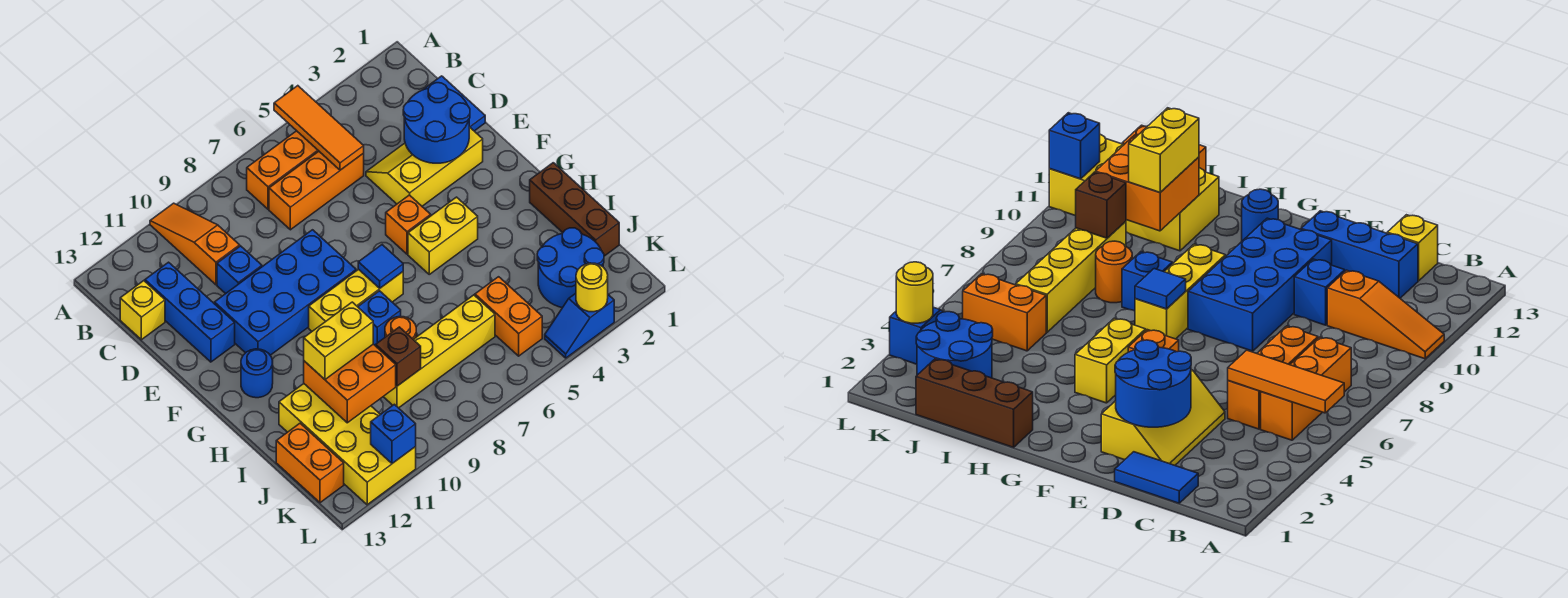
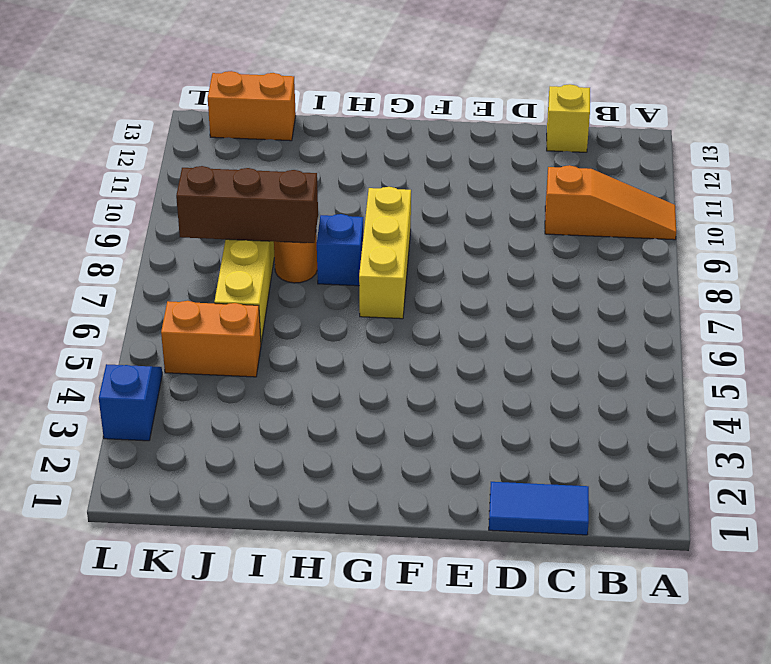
brown 1x3 brick [176,166,318,243] -> brown 1x3 brick moved to [530,163,619,256]
none -> orange 1x3 brick [247,131,318,209]
none -> orange 1x3 brick [269,151,364,230]
none -> blue 1x3 brick [145,262,235,362]
none -> yellow 2x3 slope [366,127,483,206]

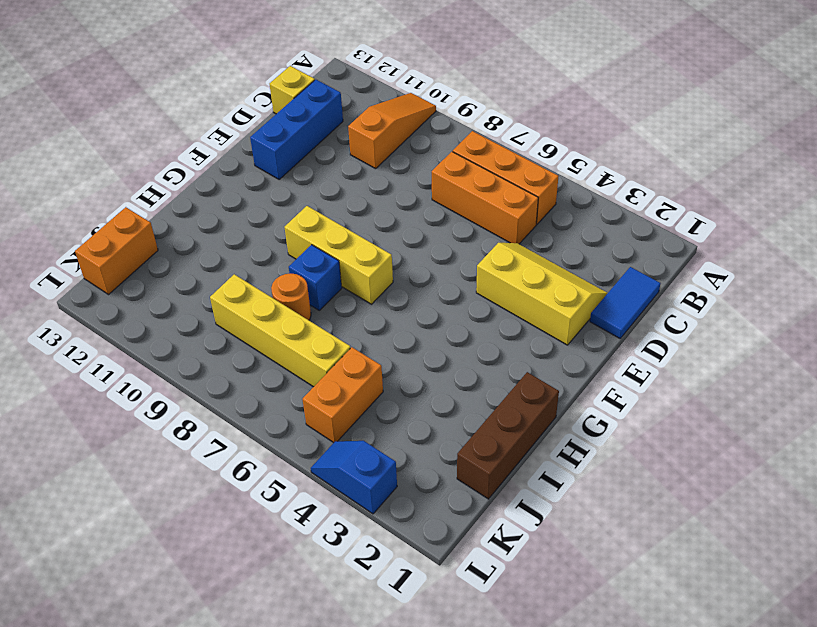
none -> blue 1x1 brick [217,246,262,294]
none -> blue 2x4 brick [214,230,356,355]
none -> orange 1x1 brick [386,195,431,254]
none -> yellow 1x2 brick [408,197,478,274]

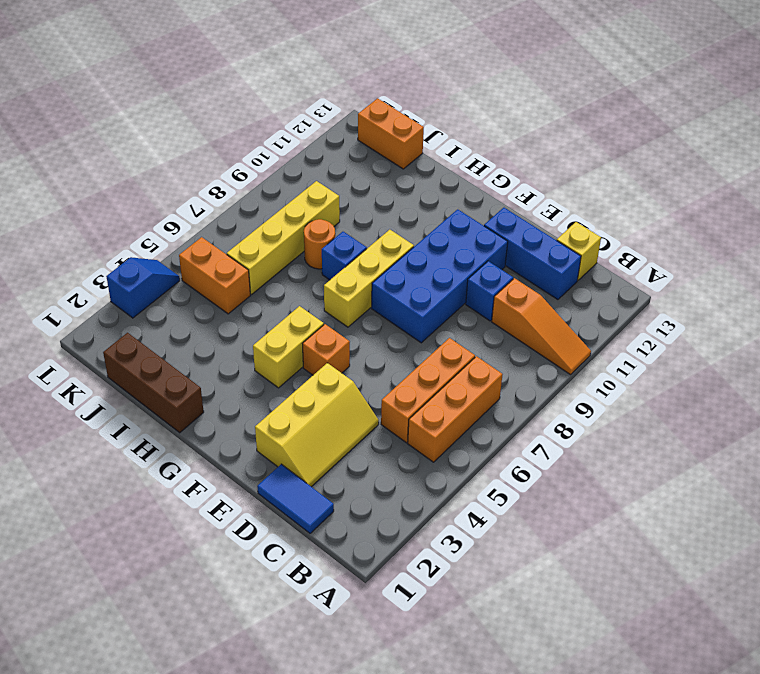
none -> blue 1x1 round brick [241,349,273,398]
none -> yellow 2x4 brick [279,384,416,505]
none -> blue 2x2 round brick [537,228,604,308]
none -> orange 1x3 tile [274,86,364,170]

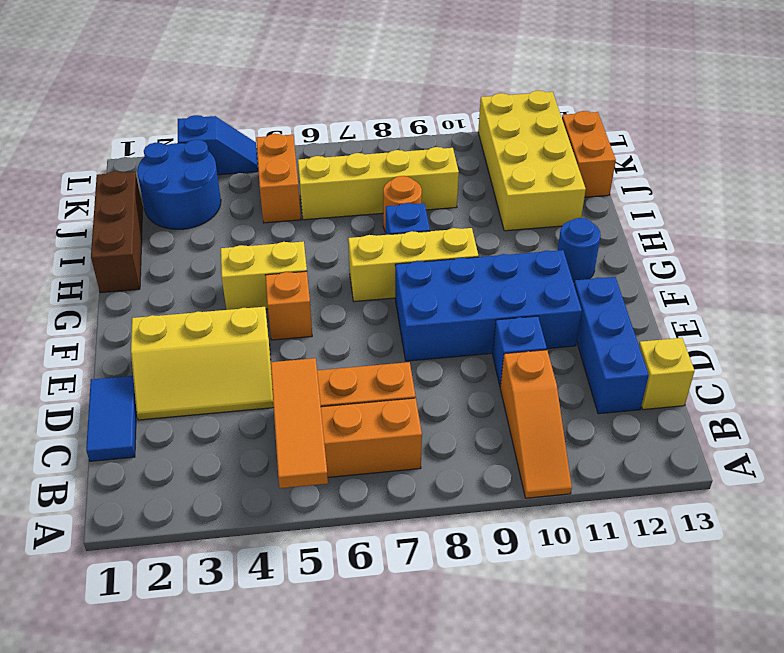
none -> blue 2x2 round brick [403,83,470,163]
none -> blue 1x1 tile [358,245,403,288]
none -> orange 2x2 brick [304,344,396,423]
none -> brown 1x1 brick [376,327,421,386]

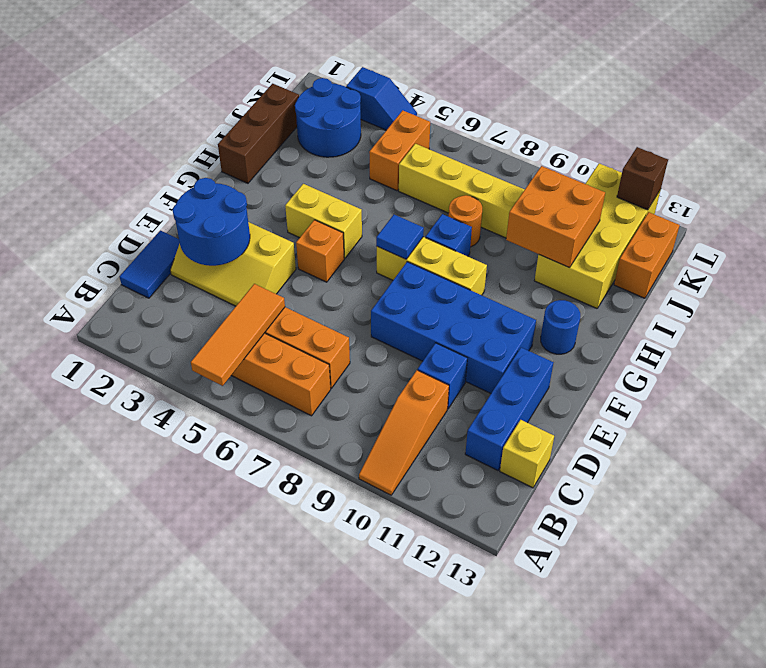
brown 1x1 brick [617,147,668,210] -> brown 1x1 brick moved to [376,327,421,386]
none -> yellow 1x1 round brick [576,263,608,312]
none -> blue 1x1 brick [371,404,416,463]
none -> yellow 1x2 brick [304,302,373,379]

